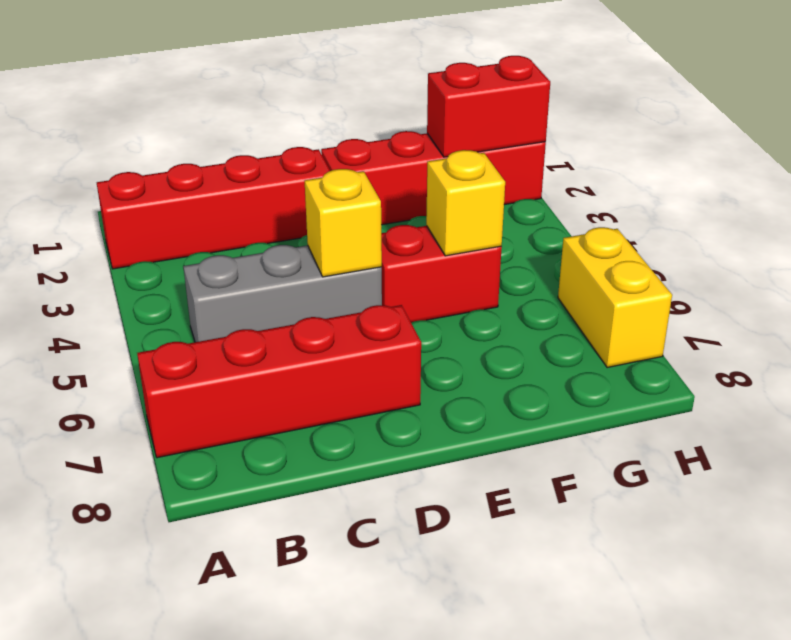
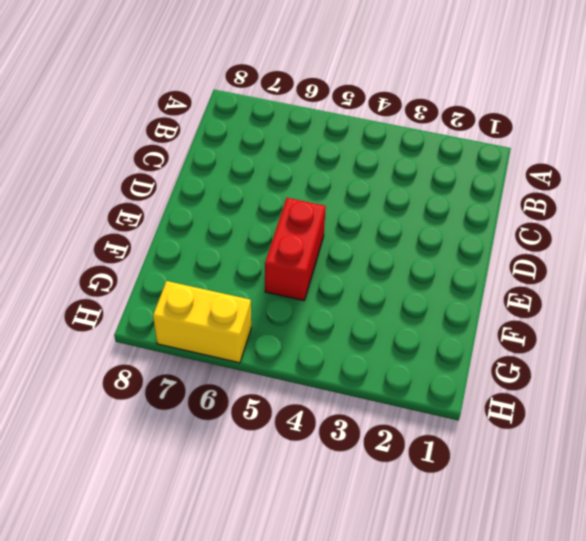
none -> red 1x4 brick [97,147,330,269]
none -> red 1x4 brick [137,305,421,458]

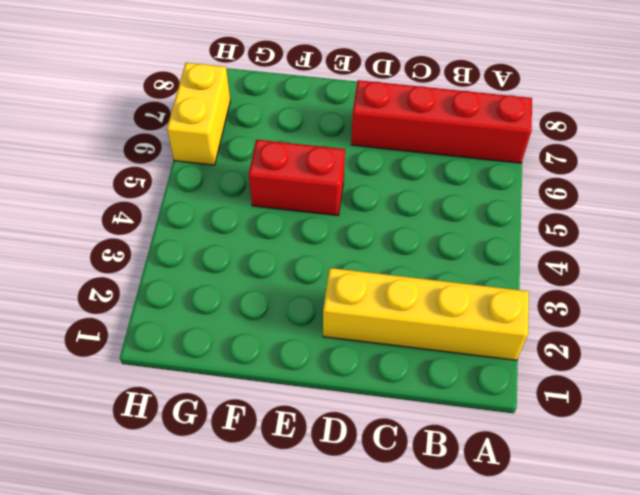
yellow 1x4 brick [323,268,529,360] -> red 1x4 brick [97,147,330,269]
none -> grey 1x3 brick [183,245,382,342]
none -> red 1x4 brick [321,131,546,225]

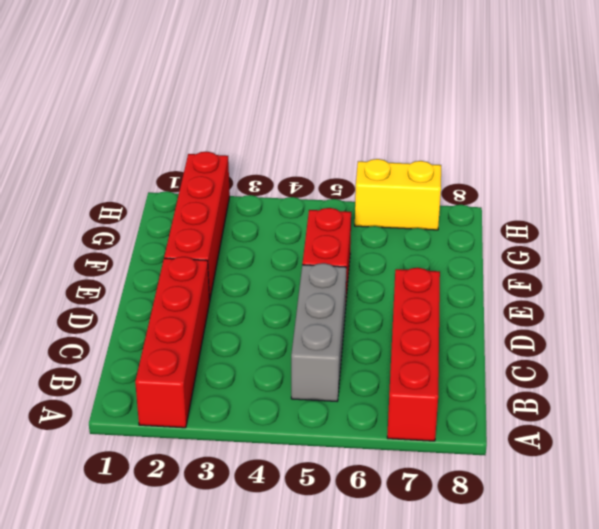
none -> yellow 1x1 brick [305,169,382,277]
none -> yellow 1x1 brick [426,150,505,256]

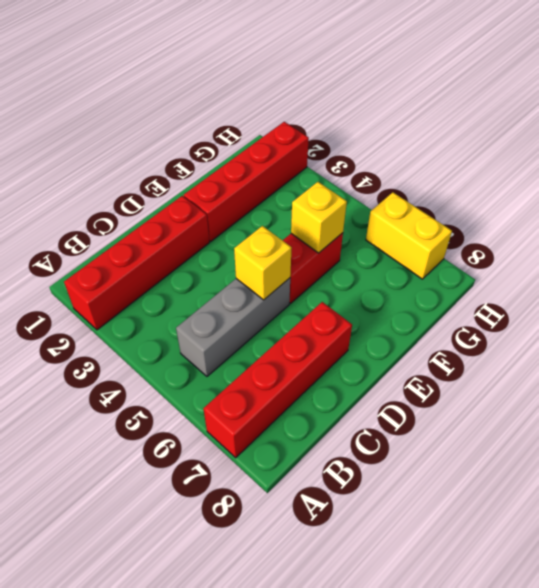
none -> red 1x2 brick [427,56,550,157]

